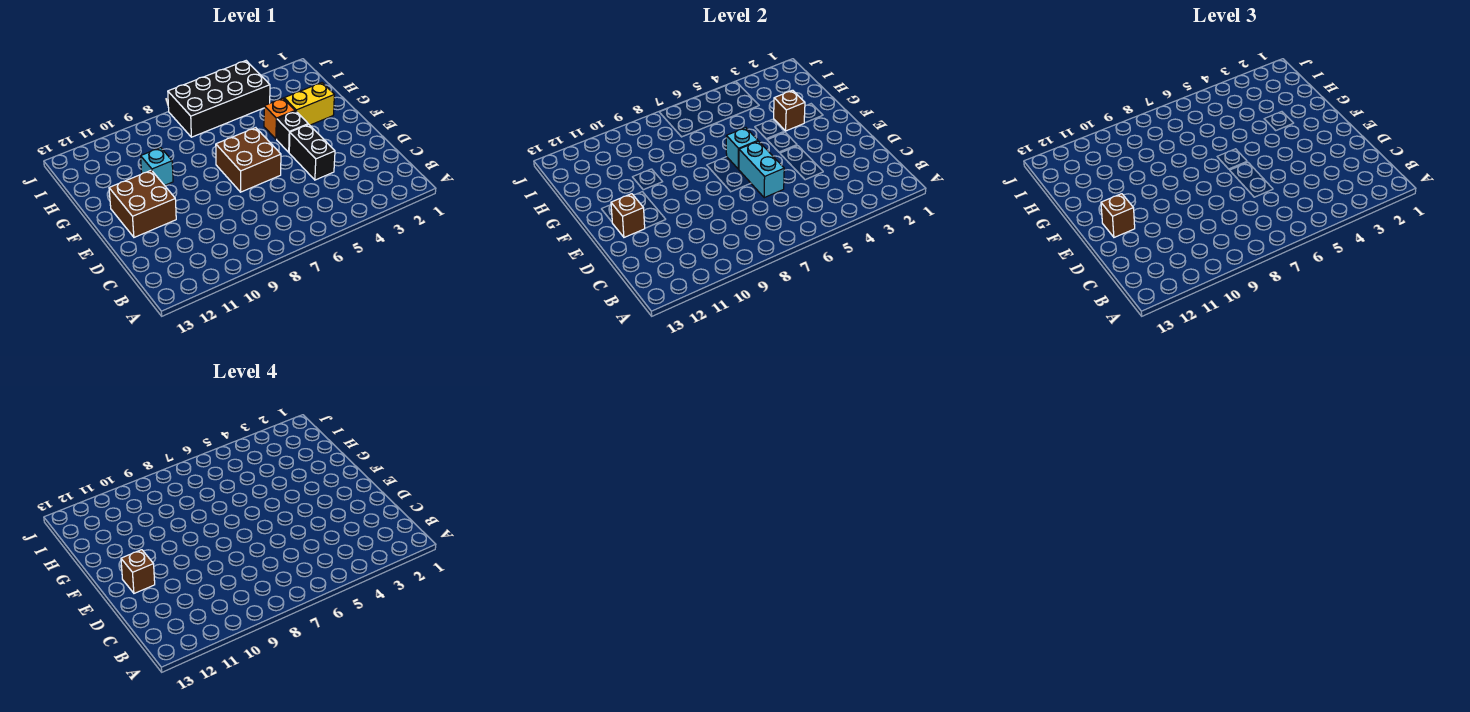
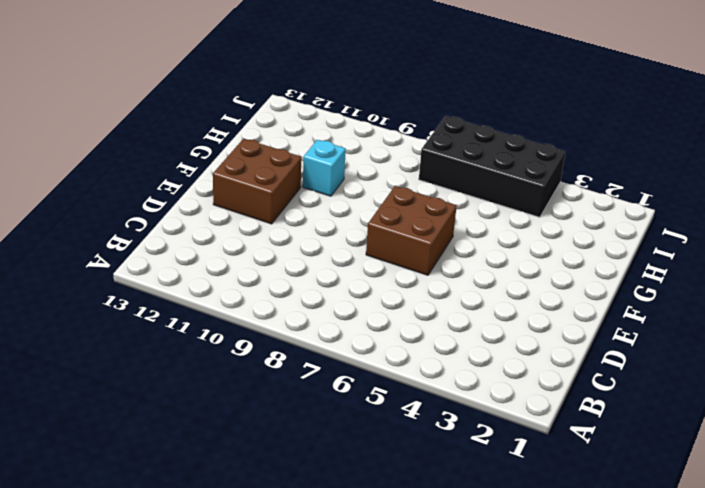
none -> black 1x2 brick [289,124,335,180]
none -> black 1x1 brick [277,111,308,152]
none -> yellow 1x2 brick [284,83,334,125]

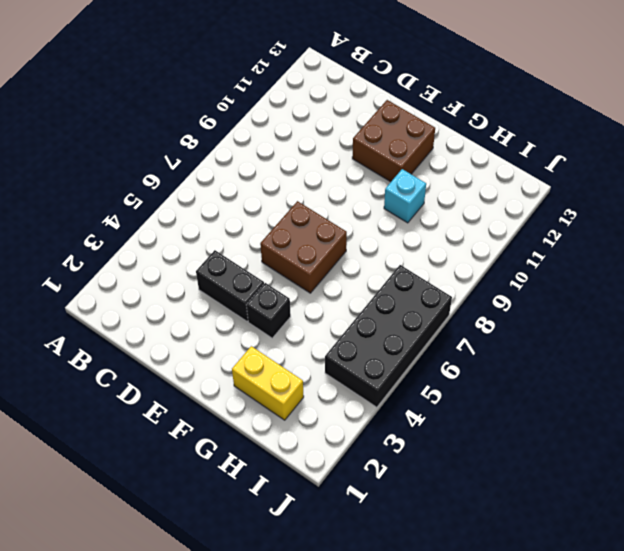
yellow 1x2 brick [232,346,304,420] -> yellow 1x2 brick turned to [284,83,334,125]
none -> orange 1x1 brick [264,98,295,139]
none -> cyan 1x2 brick [739,141,784,198]
none -> brown 1x1 brick [611,194,645,237]

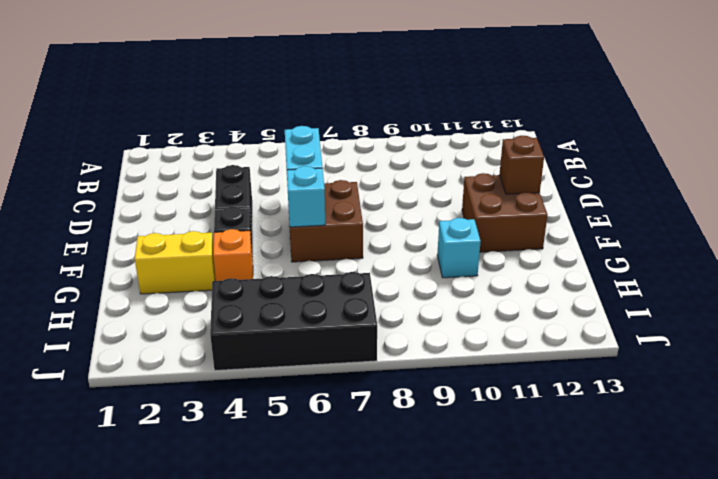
none -> brown 1x1 brick [774,90,805,131]
none -> brown 1x1 brick [1101,194,1135,237]
none -> brown 1x1 brick [121,550,155,593]

